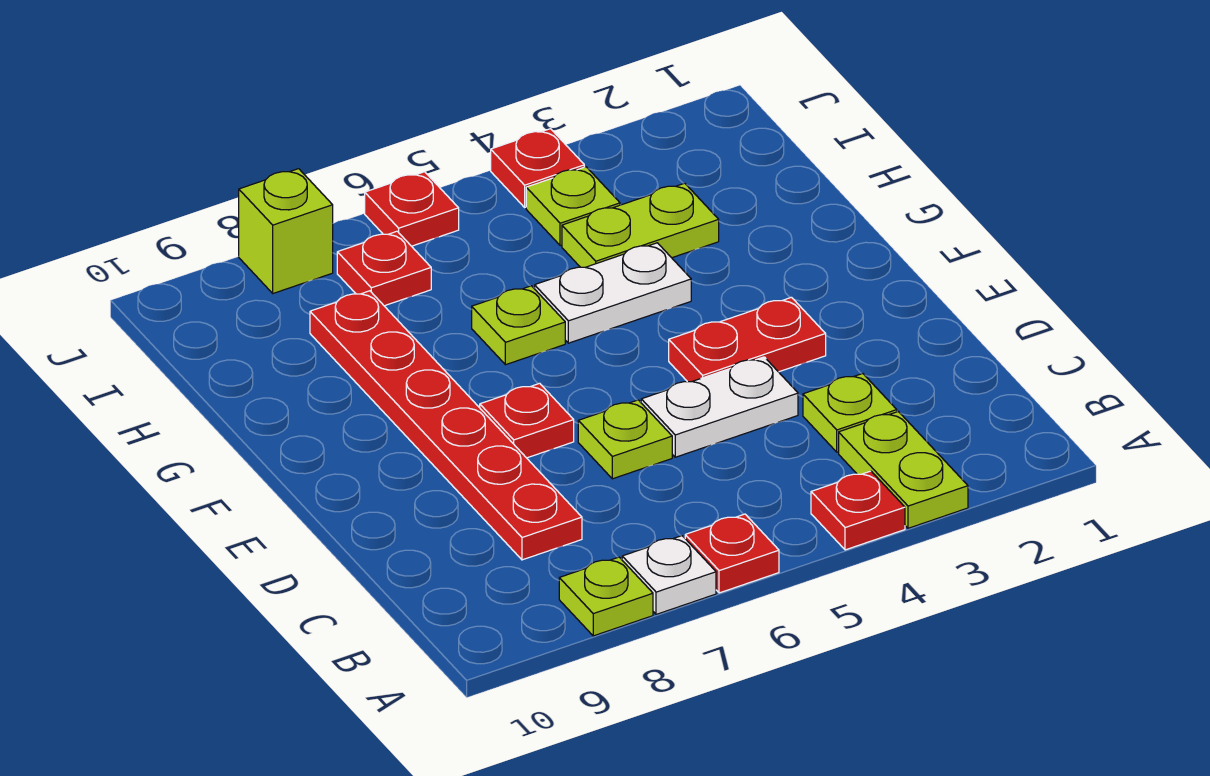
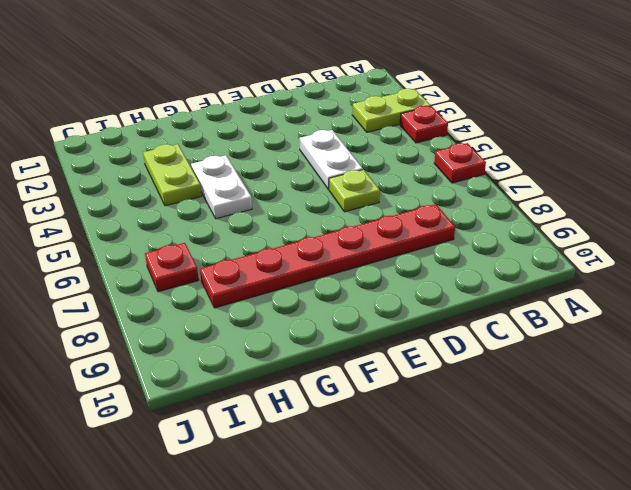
none -> white 1x1 plate [622,536,716,614]
none -> lime 1x1 plate [559,557,653,636]
none -> lime 1x1 plate [803,374,897,452]

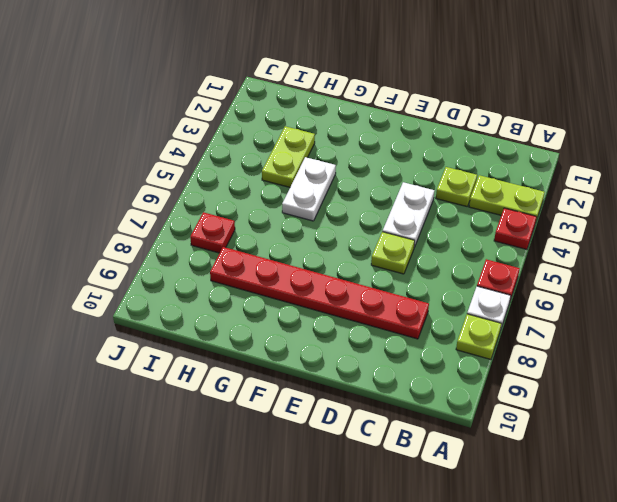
none -> red 1x2 plate [669,297,826,382]
none -> red 1x1 plate [480,383,574,458]
none -> lime 1x1 plate [472,286,565,365]

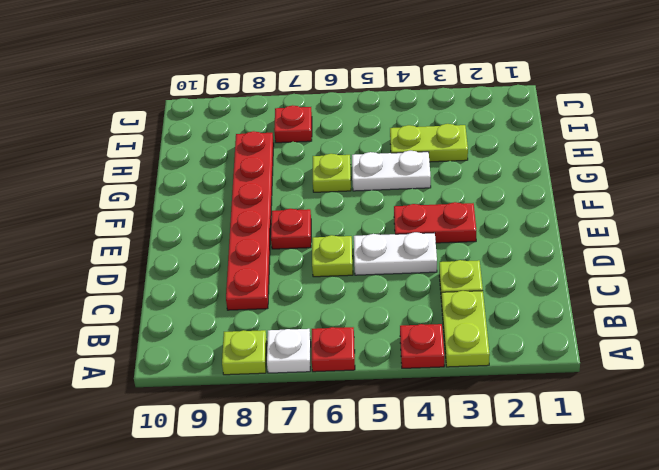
none -> lime 1x1 plate [526,167,620,246]
none -> red 1x1 plate [491,129,584,207]
none -> red 1x1 plate [365,172,459,246]

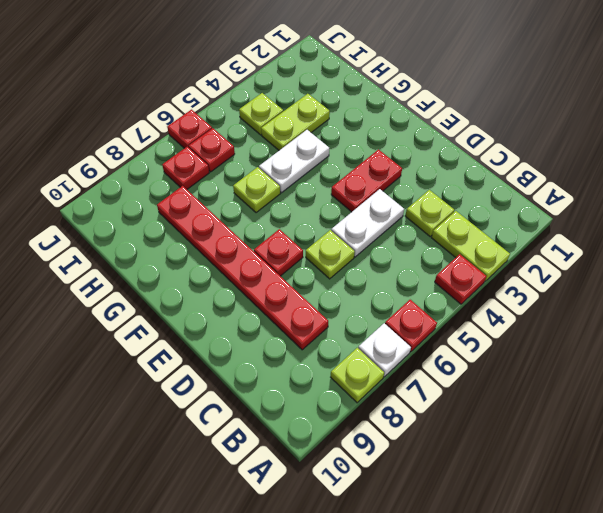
red 1x1 plate [189,128,235,172] -> red 1x1 plate moved to [491,129,584,207]
none -> lime 1x1 brick [239,169,333,293]

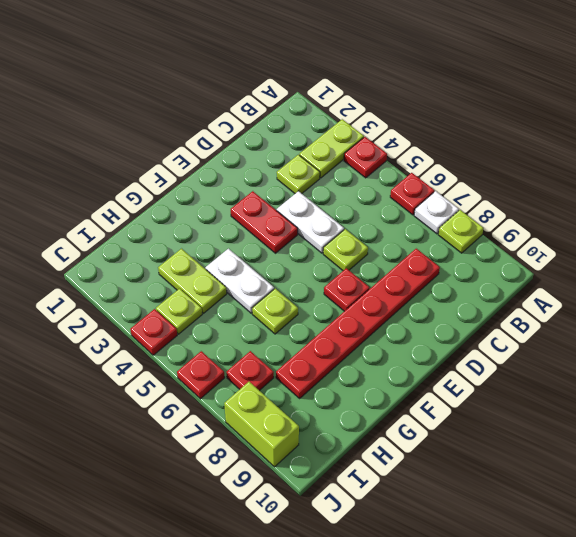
lime 1x2 brick [224,382,299,467] -> lime 1x1 brick [239,169,333,293]

